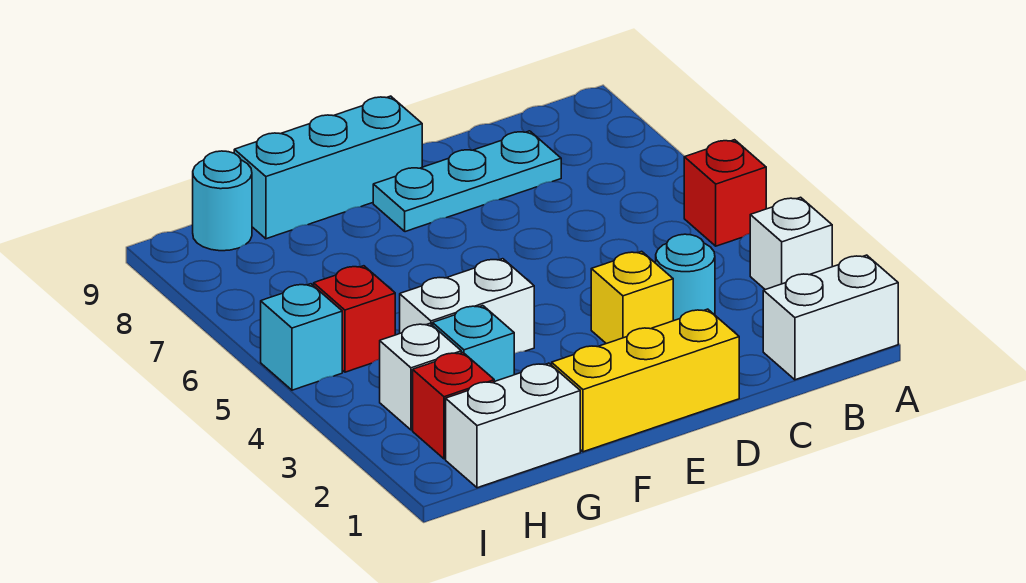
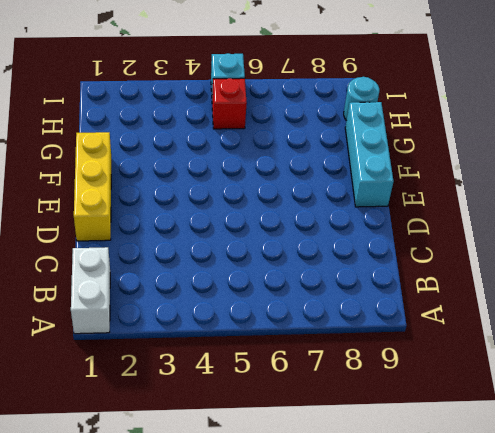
none -> white 1x1 brick [750,197,832,290]
none -> red 1x1 brick [684,140,766,246]
none -> cyan 1x1 round brick [656,234,715,321]

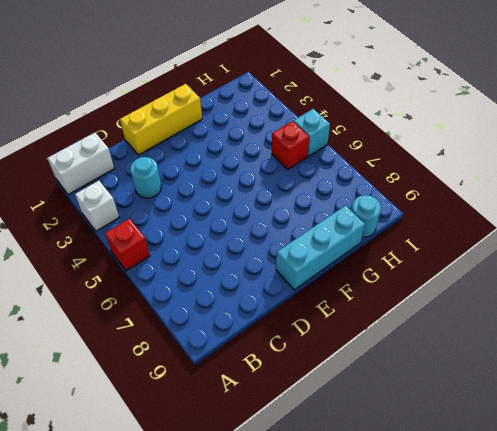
none -> cyan 1x3 plate [373,131,561,232]
none -> yellow 1x1 brick [591,251,673,344]
none -> white 1x2 brick [400,259,534,354]

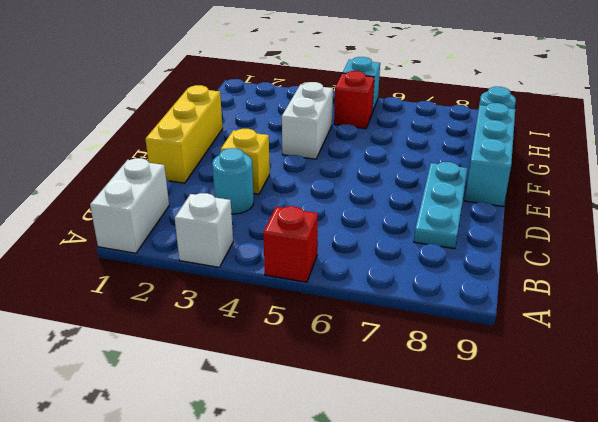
none -> white 1x2 brick [446,363,580,488]
none -> cyan 1x1 brick [433,306,514,382]
none -> red 1x1 brick [413,352,494,459]

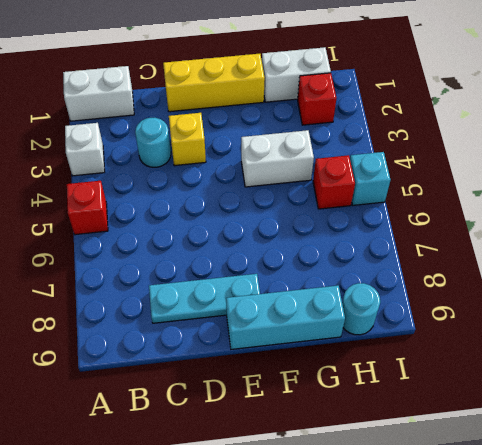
none -> cyan 1x1 brick [433,306,514,382]
none -> white 1x1 brick [380,324,461,430]

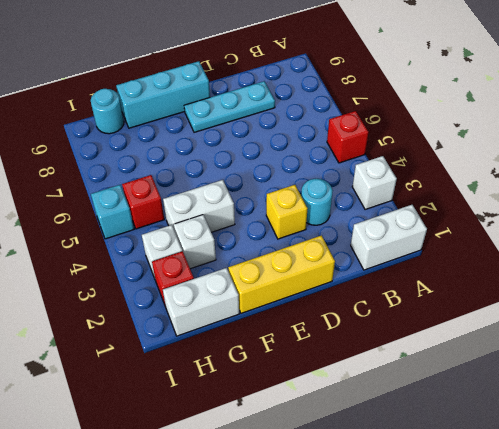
white 1x1 brick [174,215,216,269] -> cyan 1x1 brick [433,306,514,382]

